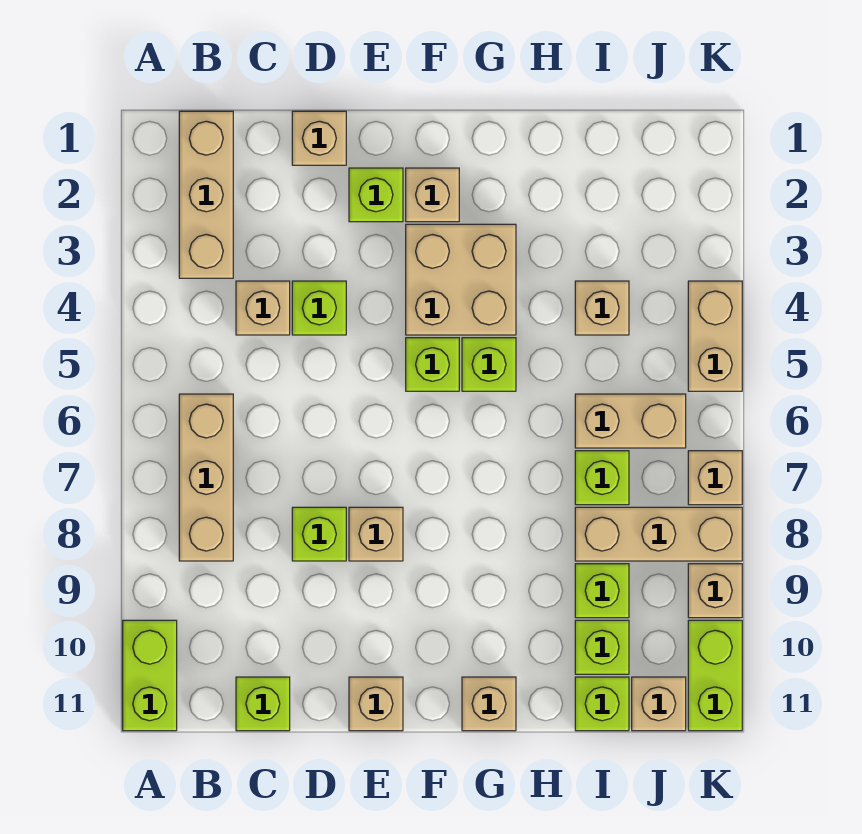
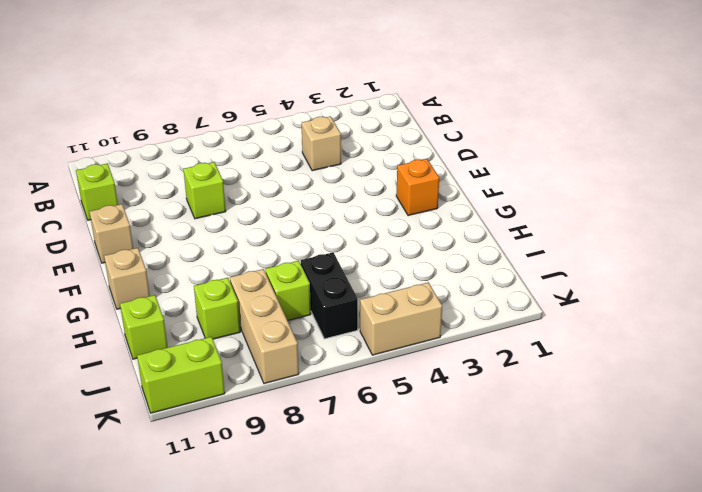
orange 1x1 brick [396,159,439,216] -> tan 1x1 brick [406,168,459,222]
black 1x2 brick [301,252,358,339] -> tan 1x2 brick [575,394,686,448]
none -> lime 1x2 brick [123,620,177,731]
none -> tan 1x3 brick [179,111,233,278]
none -> tan 1x3 brick [179,394,233,561]

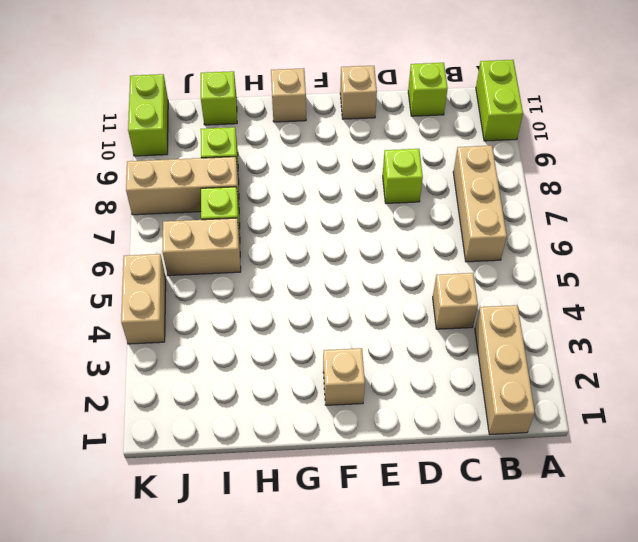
none -> tan 1x1 brick [292,111,346,165]
none -> lime 1x1 brick [292,281,346,335]
none -> lime 1x1 brick [349,168,403,222]

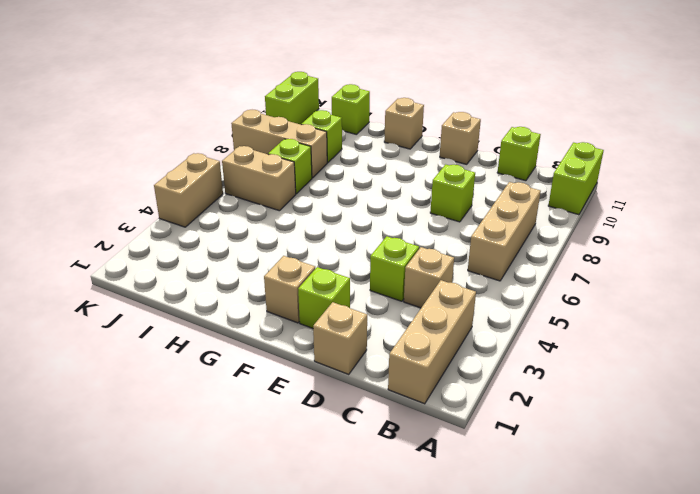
none -> tan 1x1 brick [349,507,403,561]
none -> tan 2x2 brick [406,224,516,335]
none -> lime 1x1 brick [406,338,459,391]

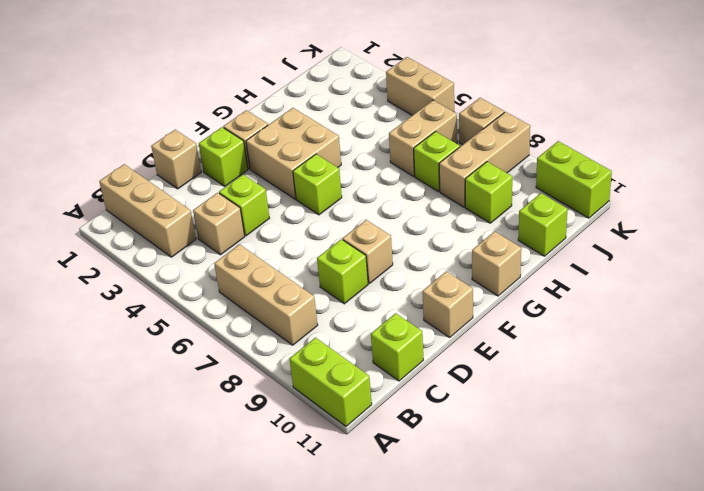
none -> lime 1x1 brick [462,338,516,391]
none -> tan 1x1 brick [575,281,629,335]
none -> lime 1x1 brick [575,620,629,674]

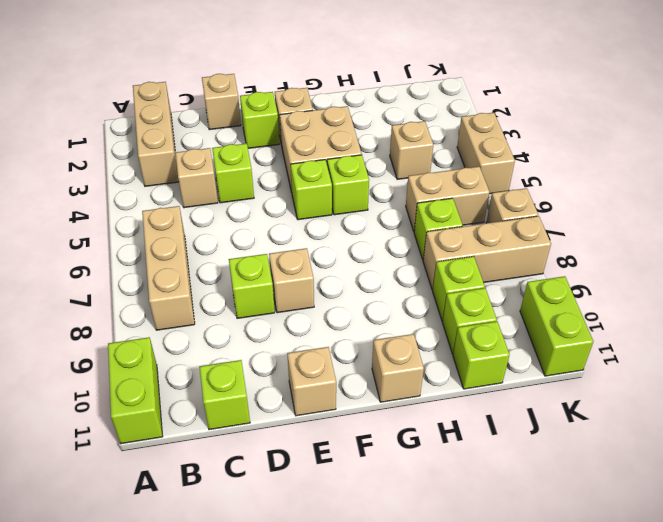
none -> tan 1x1 brick [632,677,686,731]
none -> tan 1x1 brick [688,564,742,618]

